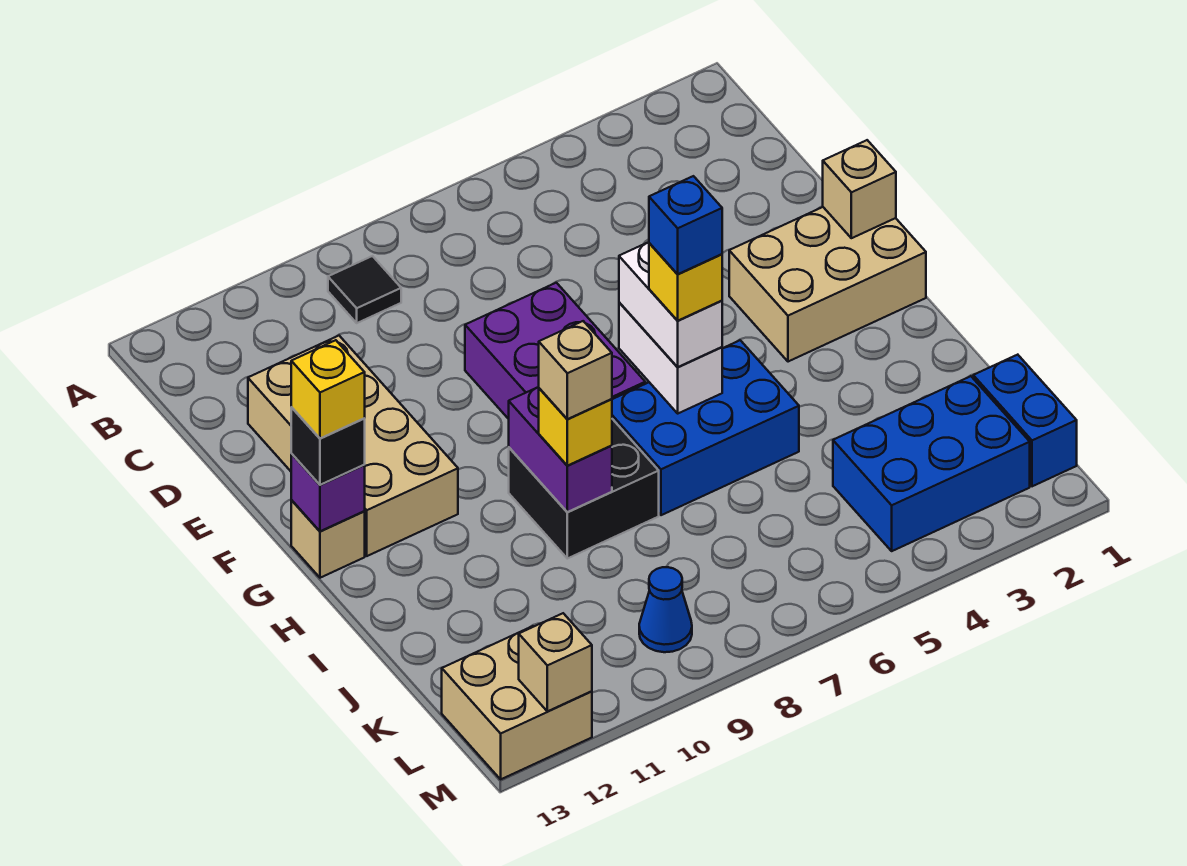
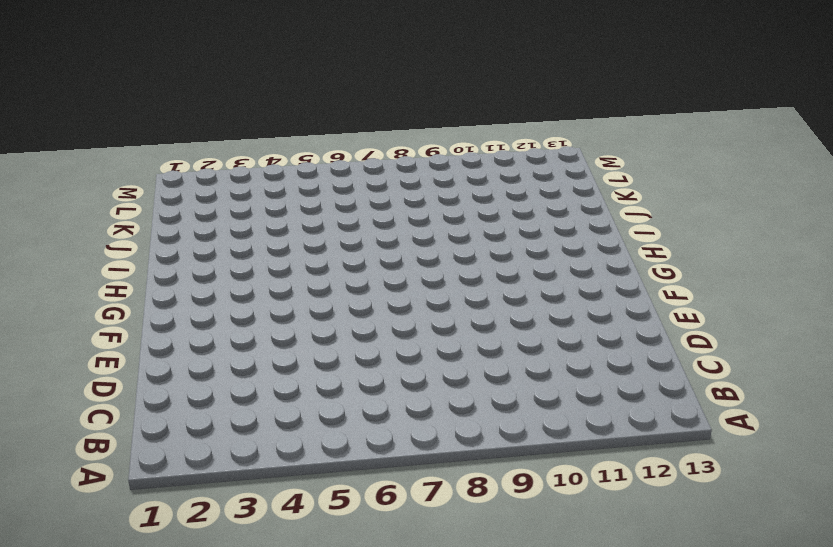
none -> black 1x1 tile [328,256,401,323]
none -> tan 2x4 brick [248,336,458,556]
none -> purple 2x3 brick [465,283,645,419]

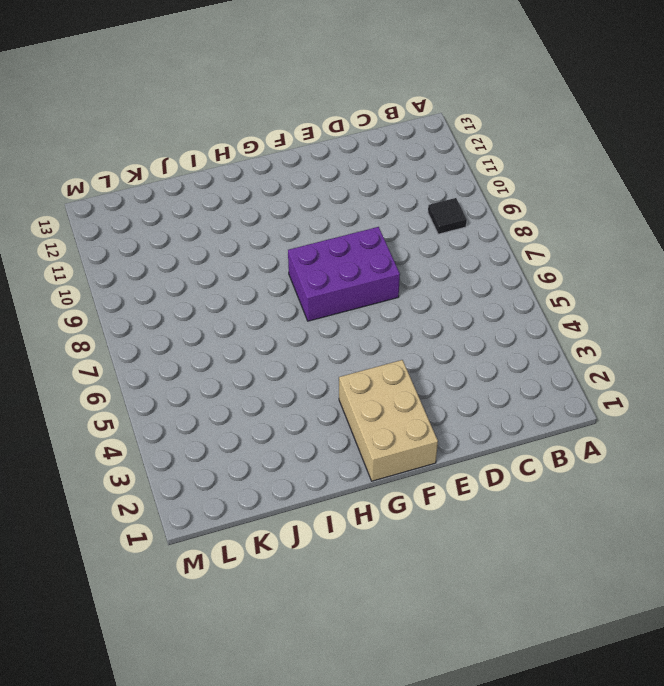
none -> tan 2x4 brick [248,336,458,556]
none -> tan 1x1 brick [291,500,365,578]
none -> blue 2x3 brick [612,340,799,515]

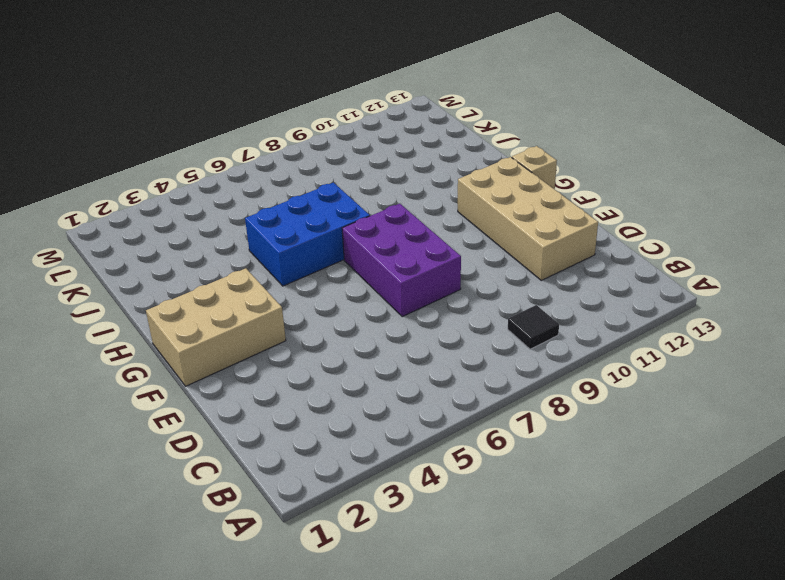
none -> black 2x2 brick [509,419,659,559]
none -> blue 1x2 brick [973,355,1077,486]
none -> blue 2x3 brick [833,376,1030,551]

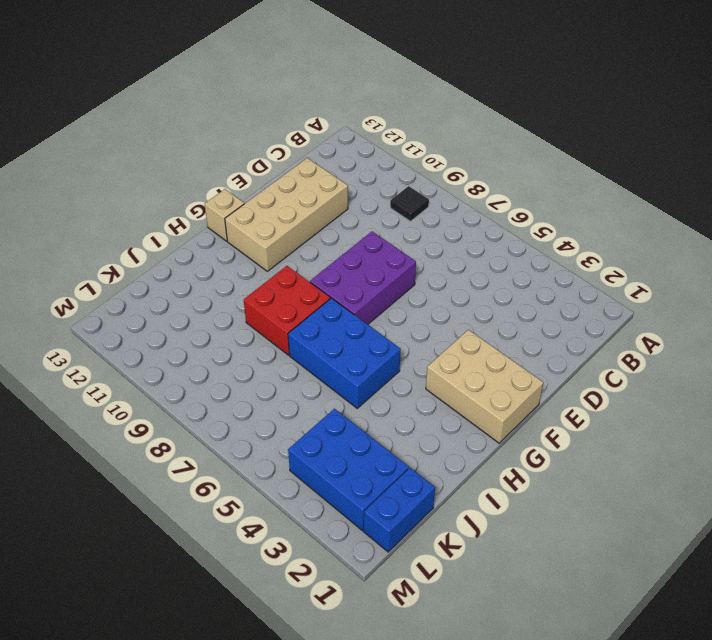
red 2x2 brick [244,266,330,355] -> black 2x2 brick [509,419,659,559]
none -> blue 1x1 cone [639,567,692,652]
none -> tan 2x2 brick [442,626,592,779]
none -> tan 1x1 brick [823,140,896,238]

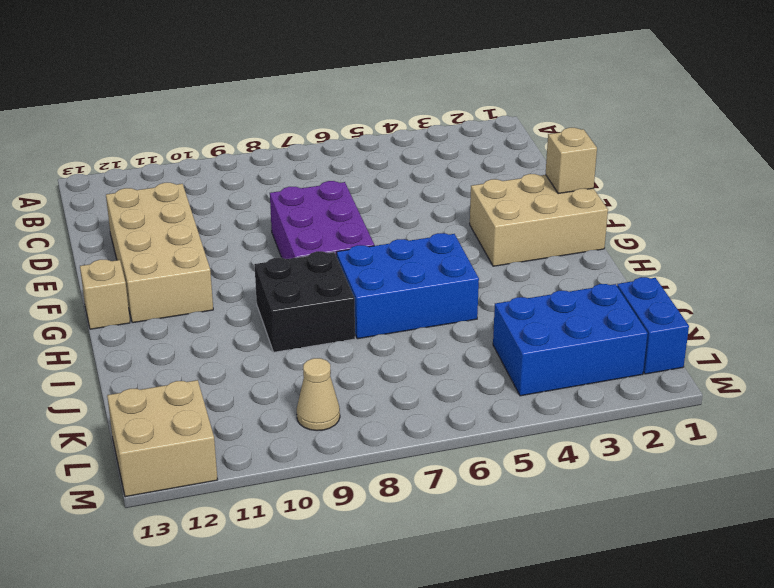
tan 1x1 cone [297,358,340,431] -> blue 1x1 cone [639,567,692,652]
none -> black 1x1 tile [328,256,401,323]
none -> white 1x2 brick [619,302,722,413]
none -> purple 1x1 brick [291,454,365,531]

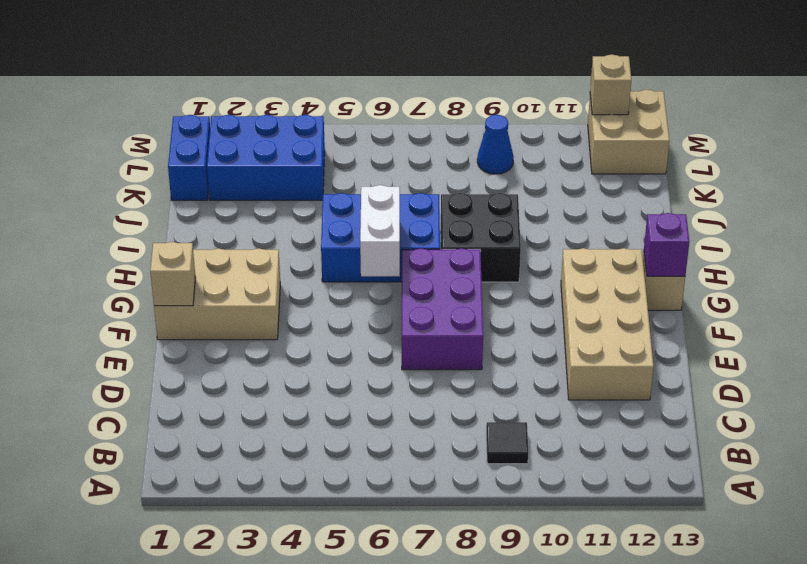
none -> purple 1x2 brick [509,387,612,512]
none -> white 1x2 brick [619,242,722,367]
none -> black 1x1 brick [291,407,365,485]

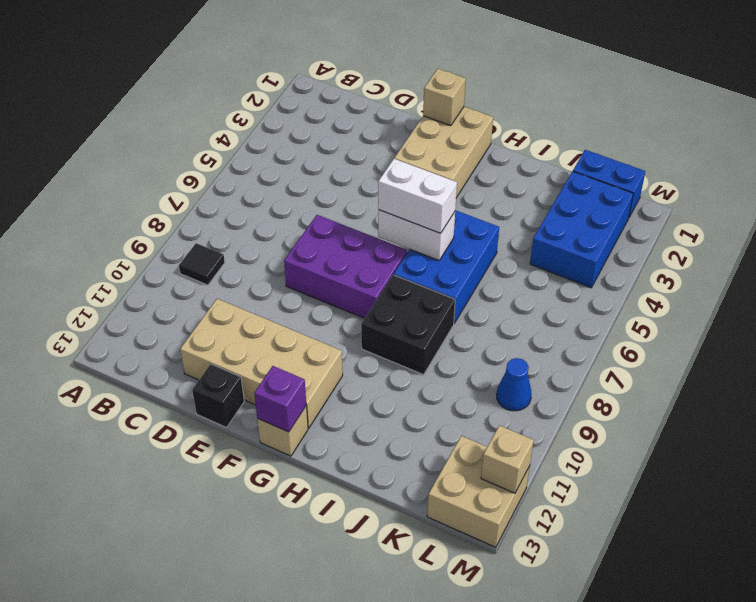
black 1x1 brick [192,364,244,427] -> black 1x1 brick moved to [291,407,365,485]
none -> purple 1x2 brick [509,387,612,512]
none -> yellow 1x1 brick [539,388,612,466]
none -> yellow 1x1 brick [291,340,365,438]

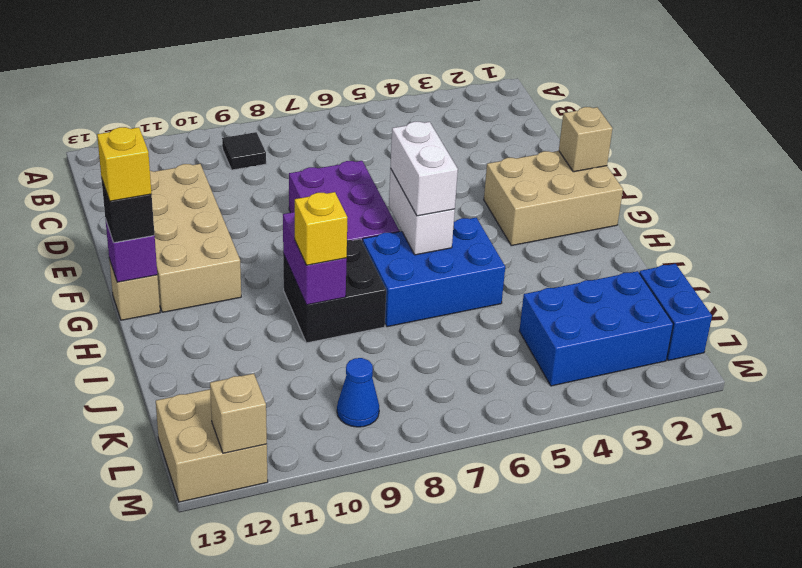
none -> yellow 1x1 brick [649,243,722,321]
none -> tan 1x1 brick [539,321,612,419]
none -> blue 1x1 brick [649,176,722,274]

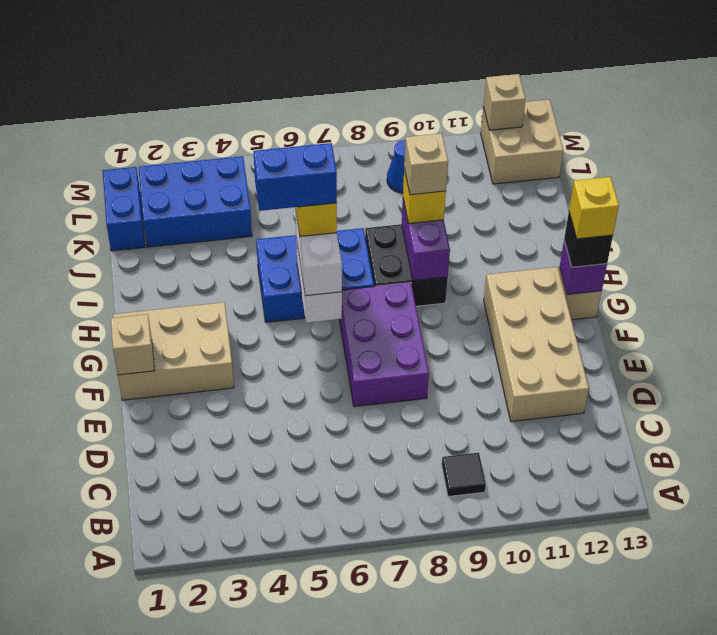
blue 1x2 brick [253,143,337,211] -> blue 1x1 brick [649,176,722,274]

